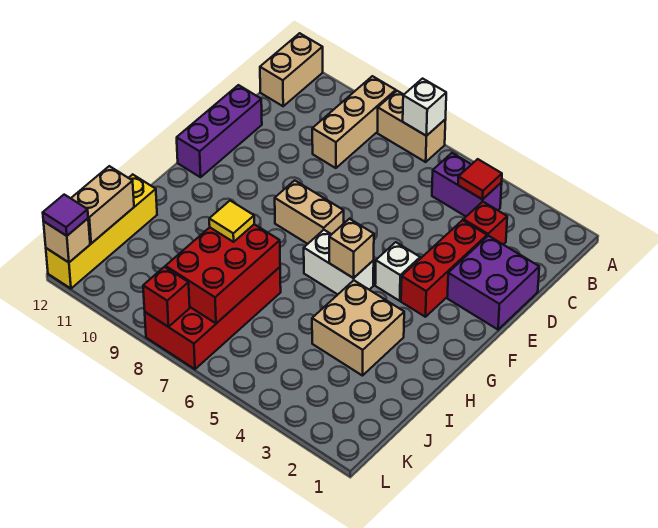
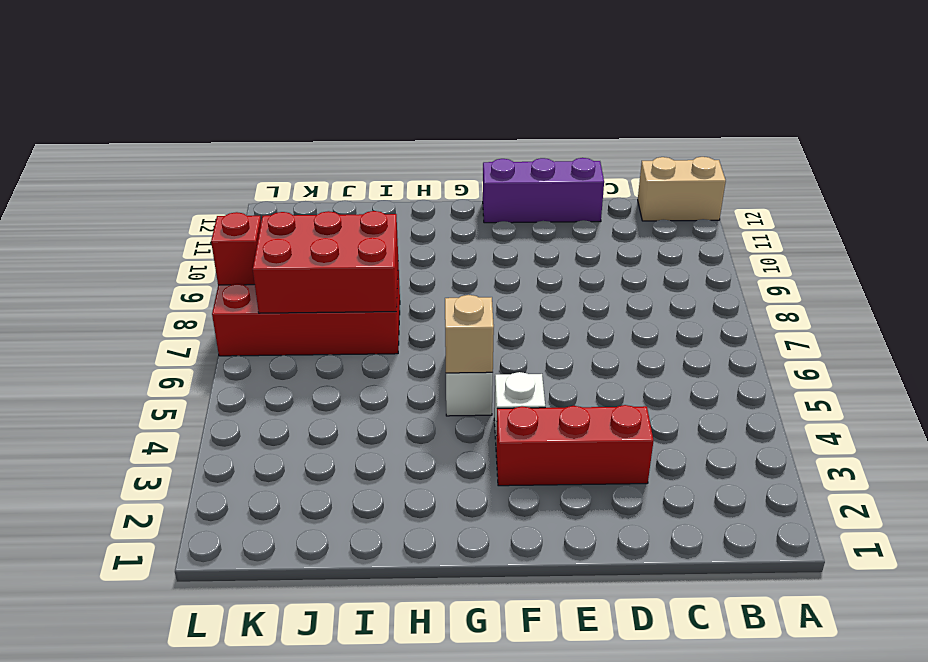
none -> tan 1x2 brick [377,91,446,162]
none -> tan 1x3 brick [312,76,396,168]
none -> purple 1x2 brick [432,153,502,216]

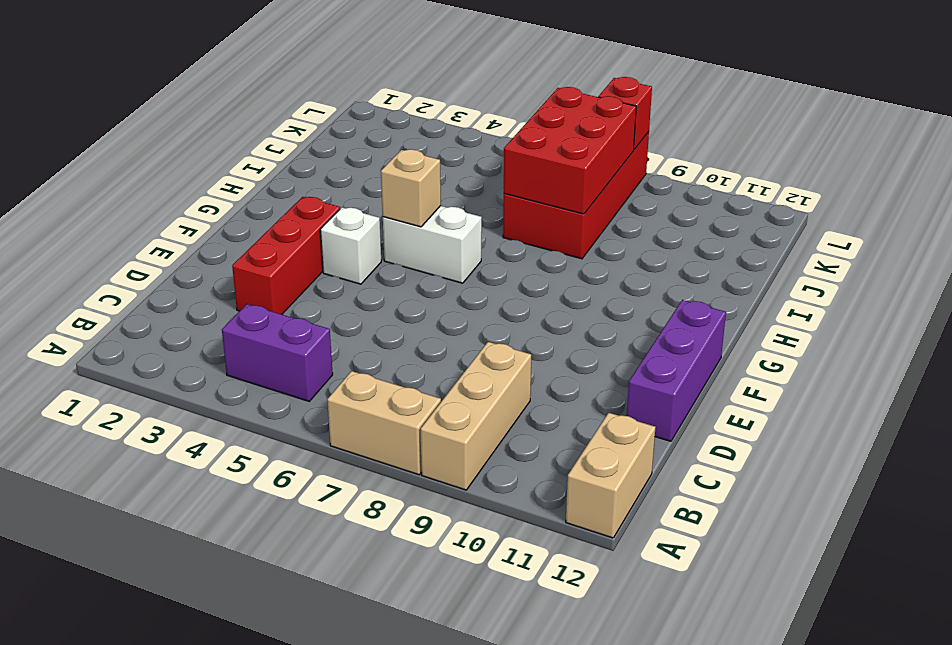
none -> red 1x1 brick [463,202,507,244]
none -> purple 2x2 brick [447,236,539,330]
none -> tan 1x2 brick [275,180,344,244]

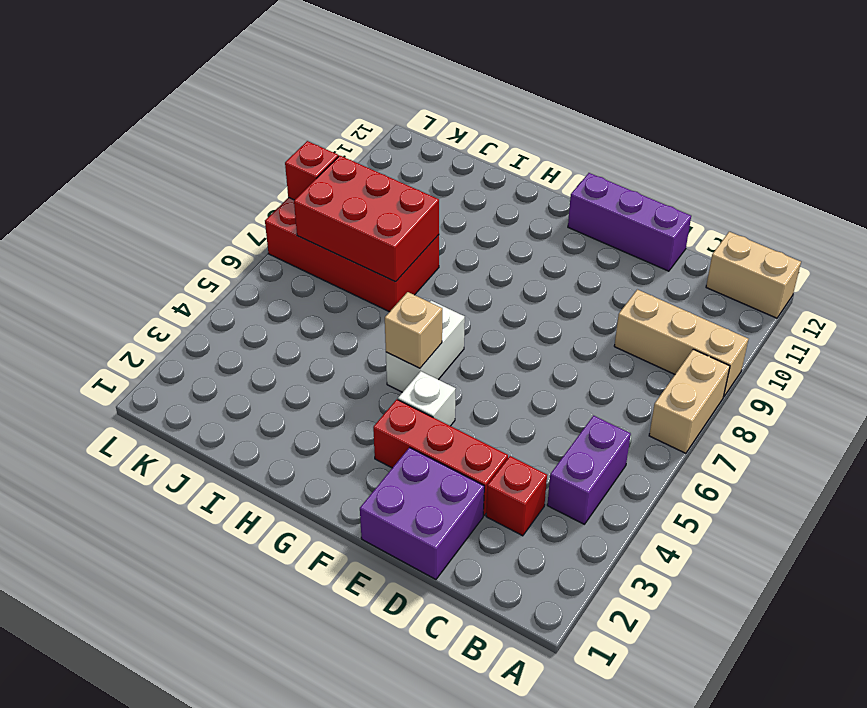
none -> tan 1x2 brick [275,180,344,244]
none -> tan 2x2 brick [312,280,404,376]
none -> yellow 1x4 brick [46,174,157,288]

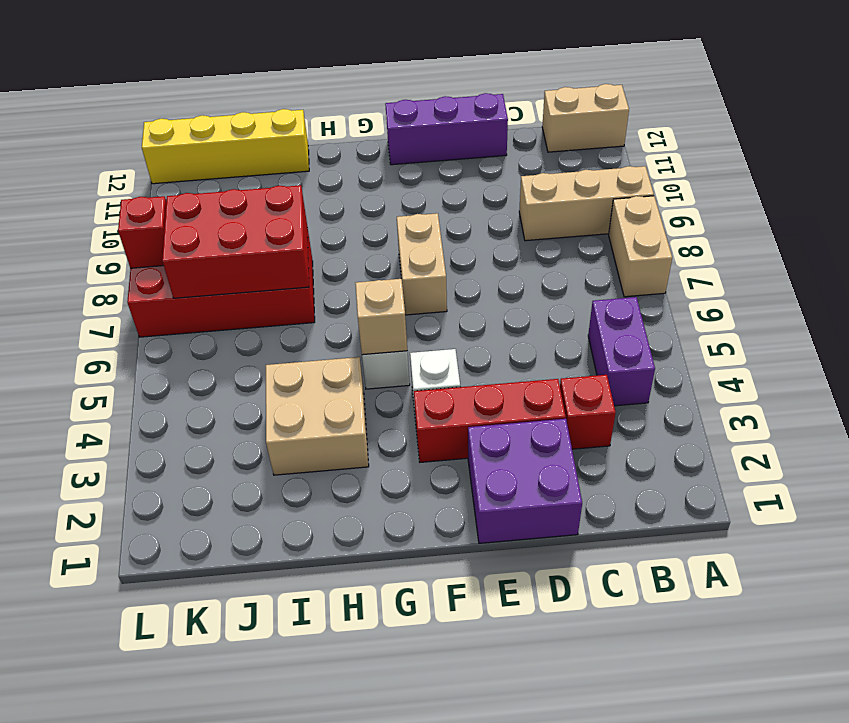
none -> white 1x1 brick [403,79,446,136]
none -> red 1x1 tile [458,159,502,200]
none -> tan 1x2 brick [71,166,134,243]

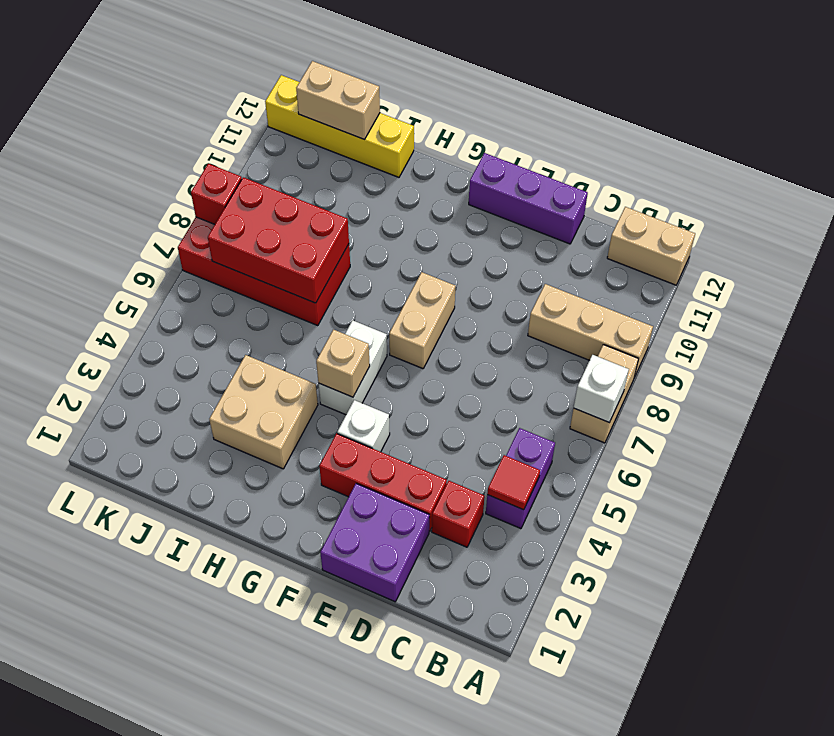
none -> tan 1x1 brick [43,219,90,262]
none -> yellow 1x1 tile [209,201,254,242]
none -> purple 1x1 tile [43,195,88,236]

